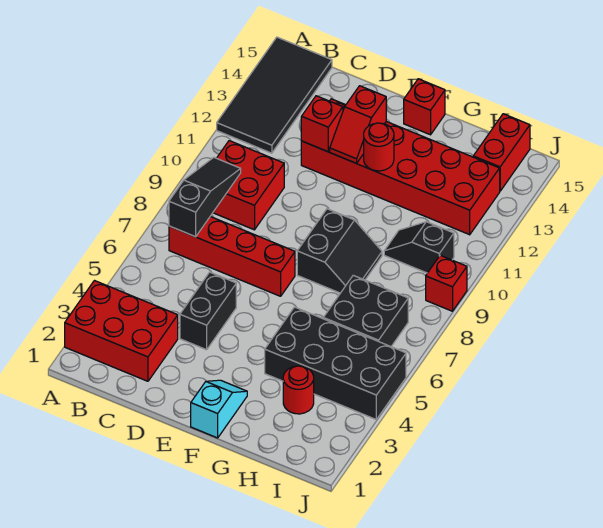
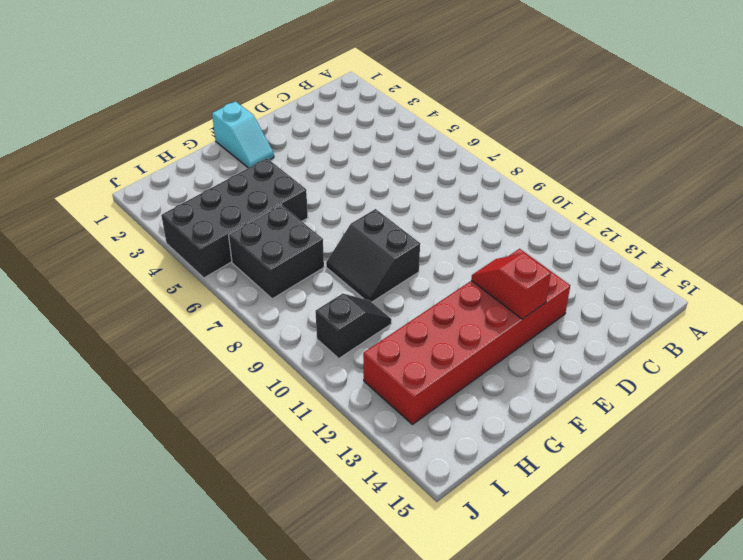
none -> red 2x3 brick [65,281,178,381]
none -> black 2x4 tile [217,37,332,153]
none -> red 1x4 brick [169,217,295,296]

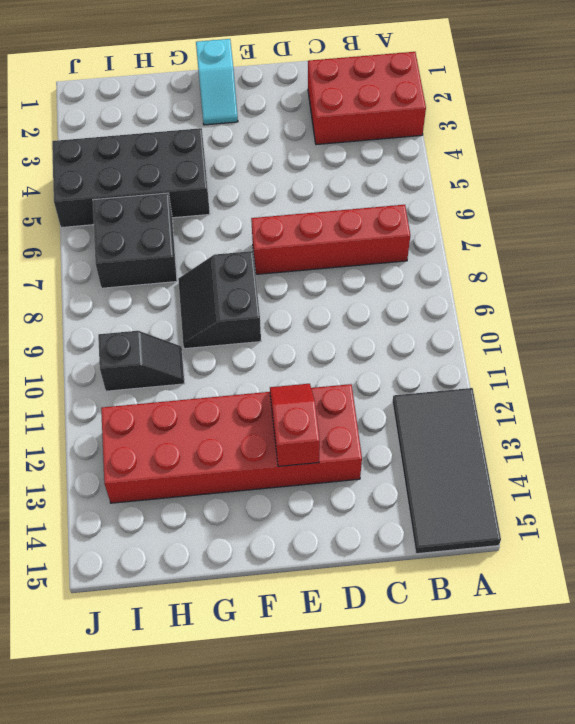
none -> red 2x2 brick [213,141,284,230]
none -> black 1x2 brick [180,272,236,350]
none -> red 1x1 brick [404,79,445,135]

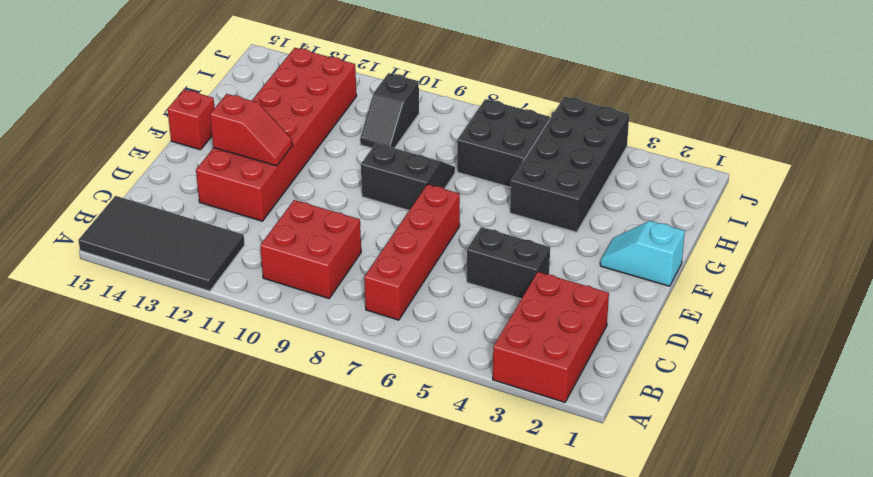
none -> red 1x1 round brick [283,366,314,414]
none -> red 1x2 brick [473,114,530,191]
none -> red 1x1 brick [426,255,467,311]

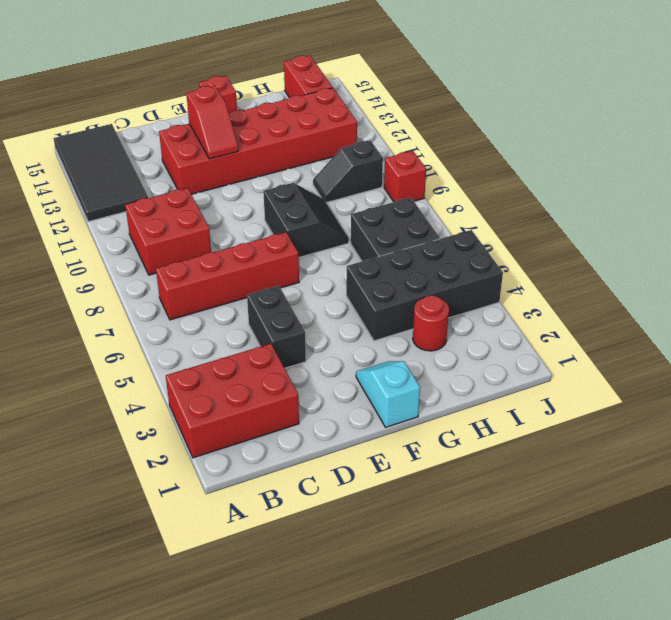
none -> black 1x3 slope [169,158,241,237]
none -> red 1x1 brick [301,96,343,152]
none -> red 1x1 round brick [364,123,394,171]

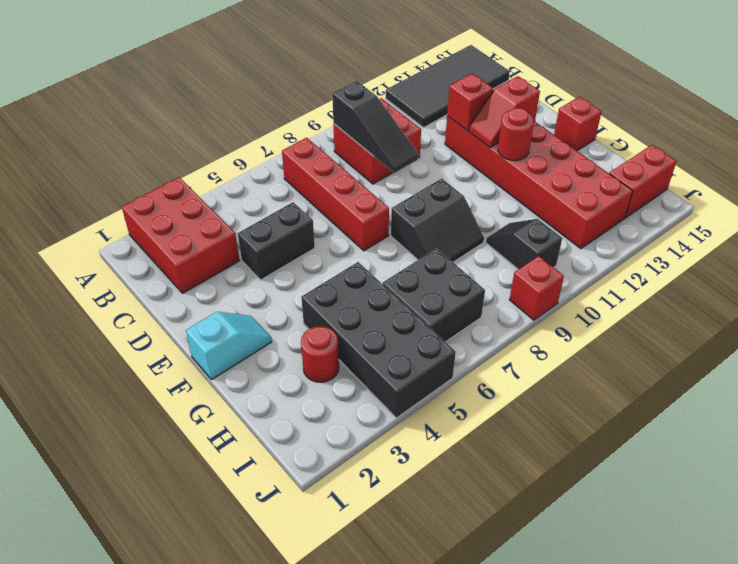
black 1x3 slope [332,81,419,173] -> black 1x3 slope turned to [169,158,241,237]

